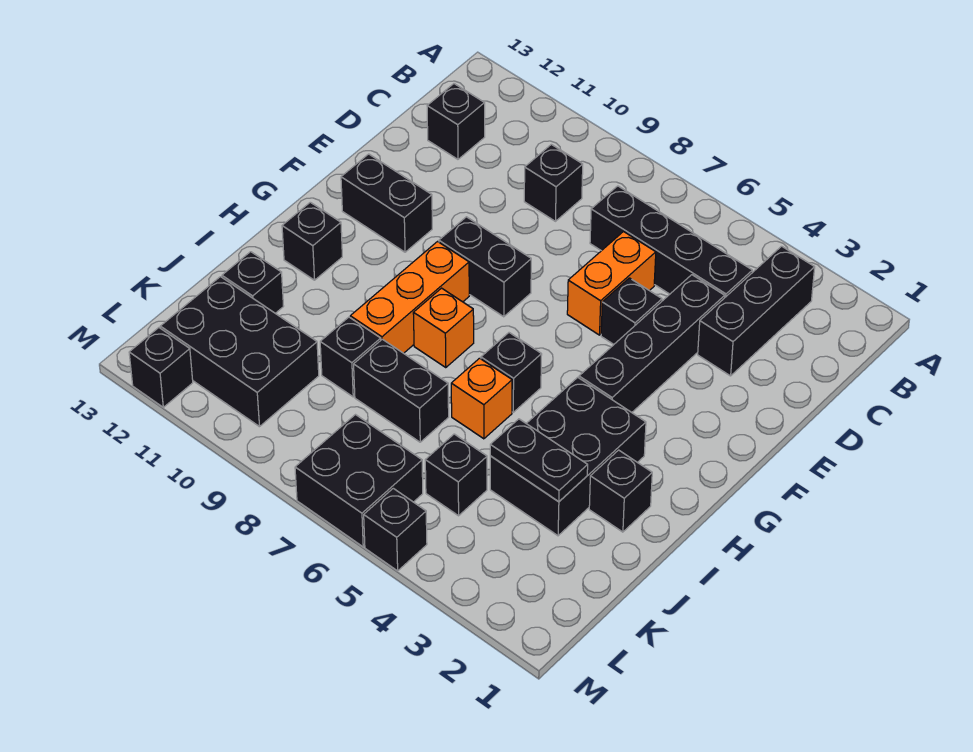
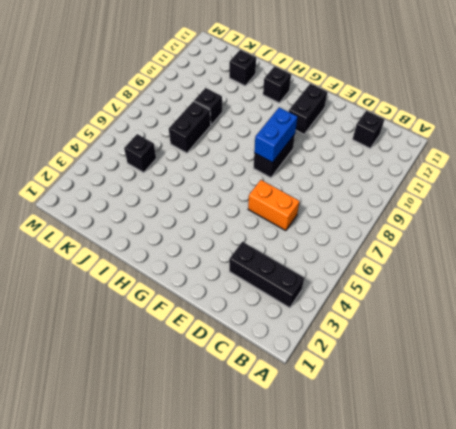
blue 1x2 brick [254,107,297,163] -> none
none -> black 1x4 brick [590,186,752,297]
none -> black 1x1 brick [524,144,583,221]
none -> black 1x4 brick [579,275,725,412]

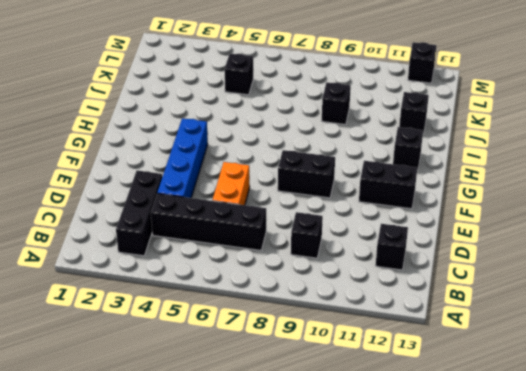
blue 1x4 brick [157,118,208,198] -> black 1x4 brick [579,275,725,412]
none -> black 1x1 brick [601,278,662,344]
none -> orange 1x3 brick [350,242,469,353]
none -> black 2x3 brick [490,377,646,536]

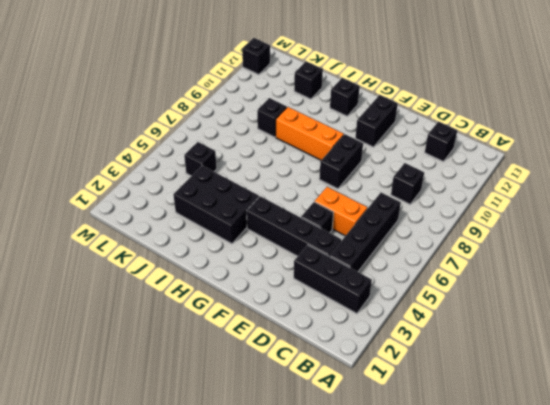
none -> black 1x1 brick [481,333,542,412]
none -> orange 1x1 brick [413,288,474,368]
none -> black 1x1 brick [589,450,652,532]

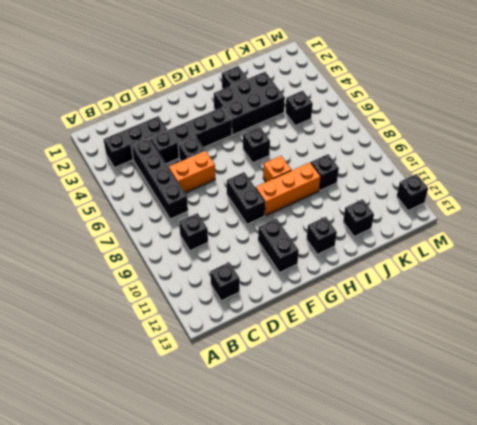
none -> orange 1x1 brick [451,358,512,439]
none -> black 1x2 brick [354,339,449,442]
none -> black 2x3 brick [160,277,319,427]

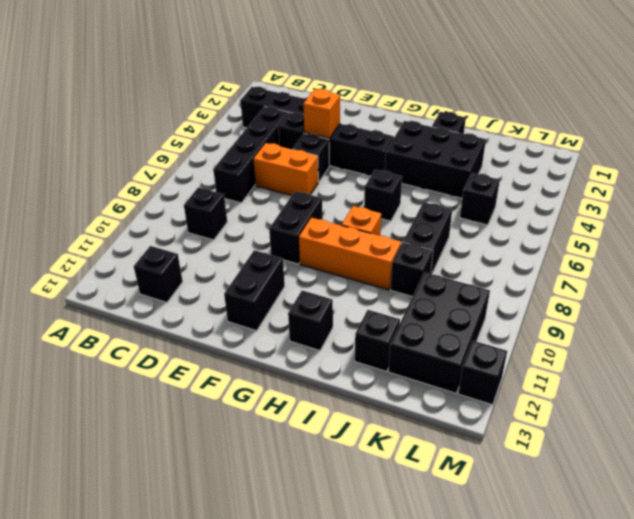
orange 1x1 brick [303,89,340,138] -> orange 1x1 brick moved to [451,358,512,439]
none -> black 2x2 brick [295,415,423,547]
none -> black 1x1 brick [364,488,427,571]
none -> black 1x2 plate [490,419,588,502]

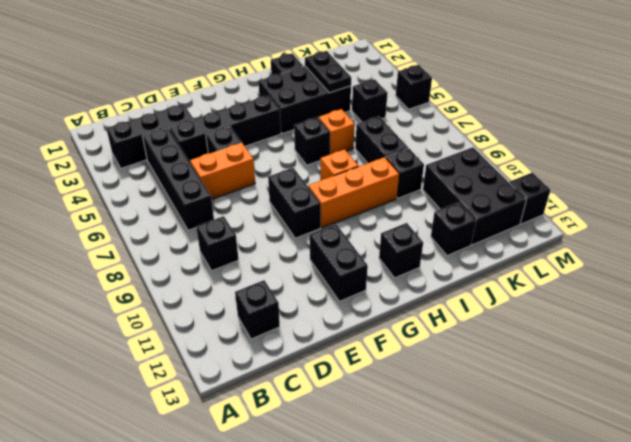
none -> black 2x2 brick [295,415,423,547]

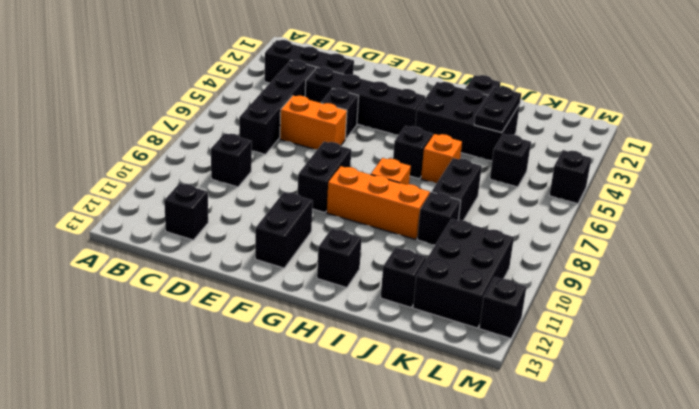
none -> black 2x2 brick [295,415,423,547]

